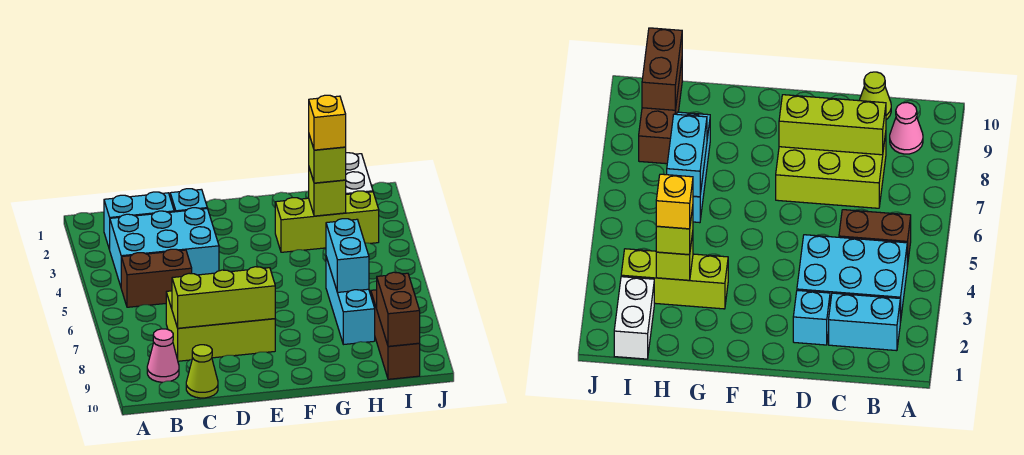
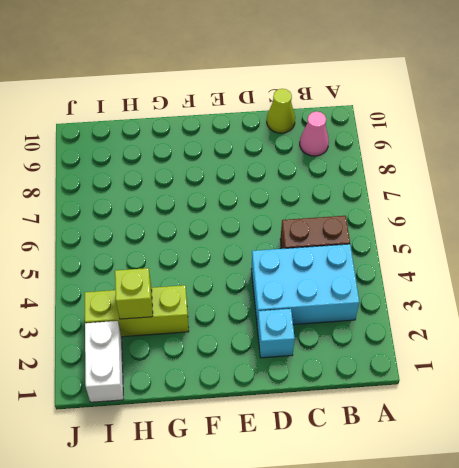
none -> cyan 1x2 brick [104,192,174,250]
none -> lime 2x3 brick [166,291,275,361]
none -> cyan 1x3 brick [326,257,375,345]

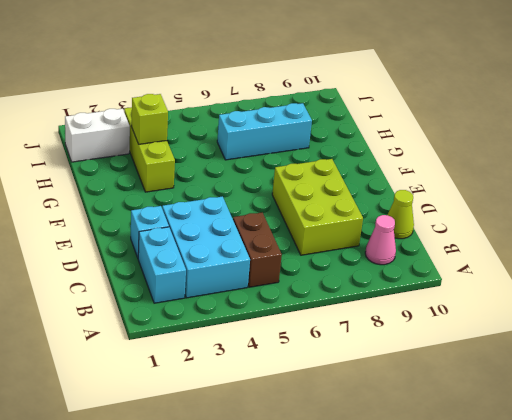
none -> brown 1x3 brick [371,290,420,379]
none -> lime 1x3 brick [172,267,275,328]
none -> cyan 1x2 brick [326,219,369,292]

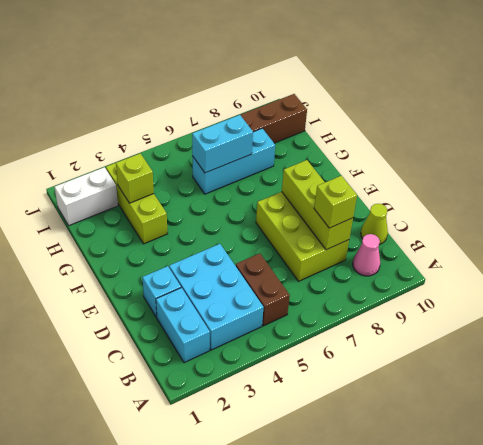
lime 1x1 brick [314,176,357,228] -> lime 1x1 brick moved to [309,135,346,183]
none -> brown 1x2 brick [377,272,420,346]
none -> yellow 1x1 brick [309,95,346,150]

